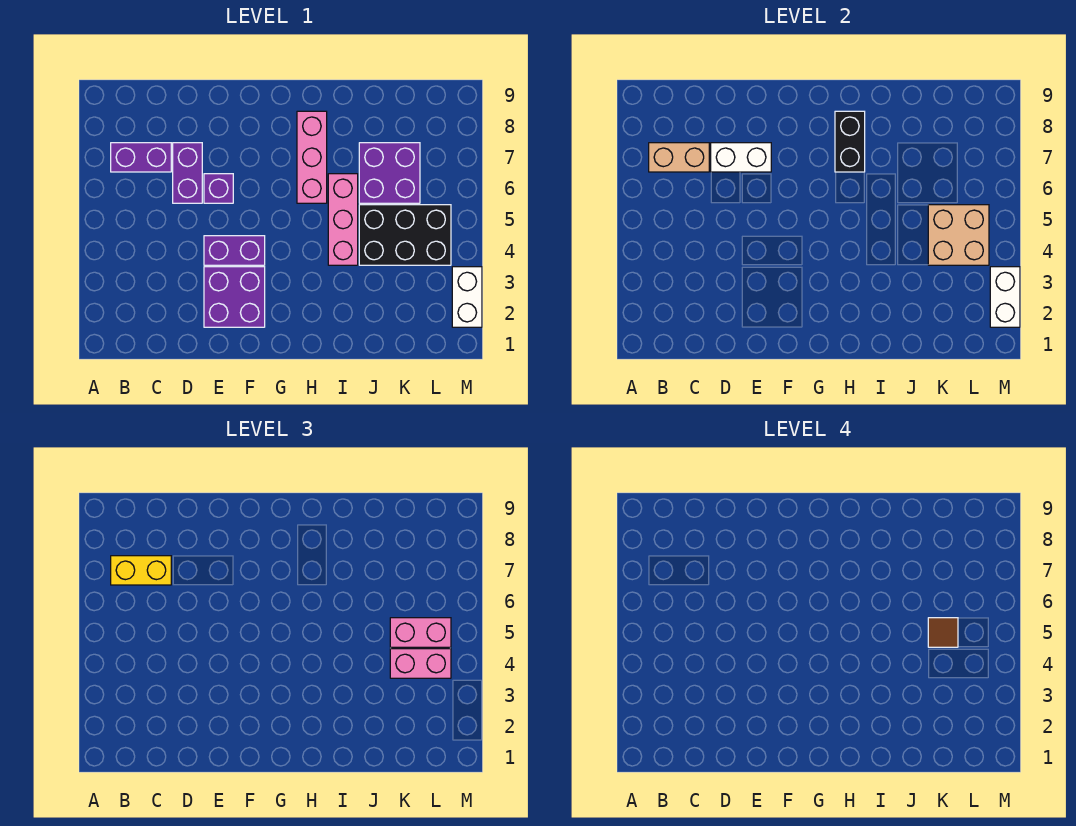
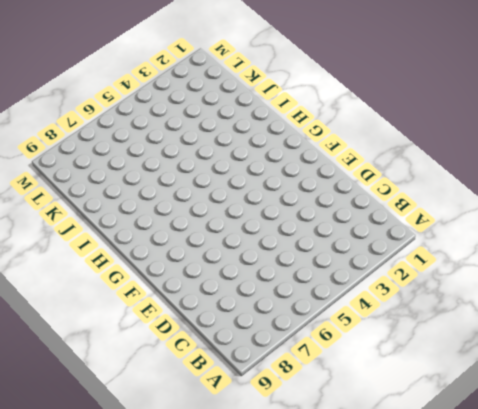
none -> purple 1x2 brick [111,143,171,172]
none -> purple 1x2 brick [173,143,202,203]
none -> purple 2x2 brick [204,267,265,327]

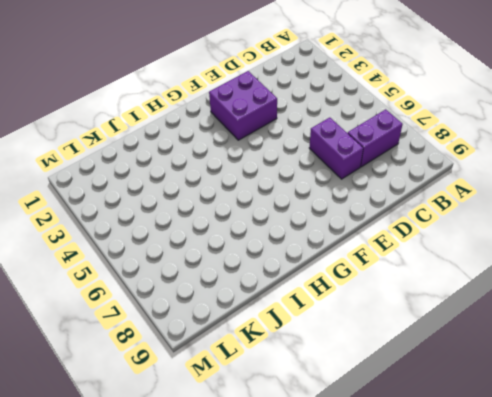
none -> purple 1x2 brick [204,236,265,265]
none -> purple 1x1 brick [204,174,233,203]
none -> pink 1x3 brick [297,111,327,203]

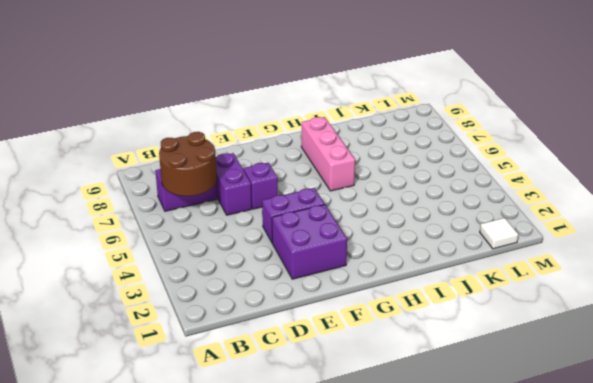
brown 2x2 round brick [159,132,217,196] -> tan 1x2 brick [649,143,709,172]
white 1x1 tile [480,218,518,249] -> none
none -> pink 1x3 brick [328,174,358,265]
none -> black 2x3 brick [359,205,451,265]
none -> purple 2x2 brick [359,143,420,203]

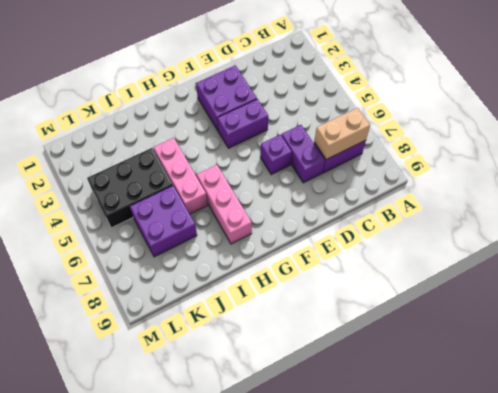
none -> white 1x2 brick [452,267,482,327]
none -> white 1x2 brick [711,143,771,172]
none -> black 1x2 brick [835,111,865,172]

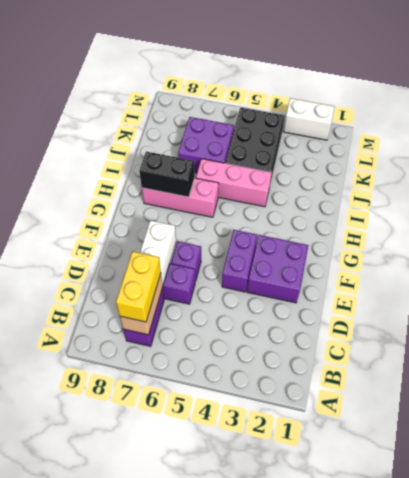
none -> tan 2x2 brick [928,205,989,265]
none -> white 1x2 brick [990,267,1020,327]
none -> pink 1x2 brick [390,649,451,678]

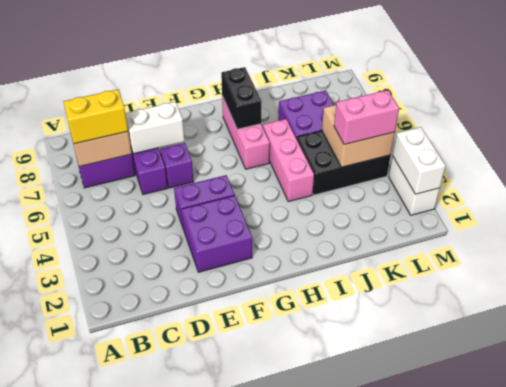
none -> pink 1x2 brick [390,618,451,647]
none -> brown 1x1 tile [928,618,958,647]

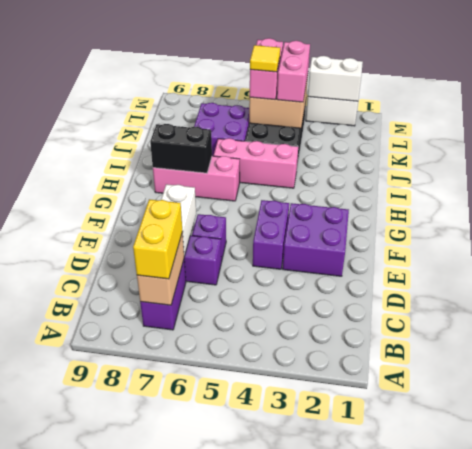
yellow 1x1 tile [250,45,280,72] -> brown 1x1 tile [928,618,958,647]

